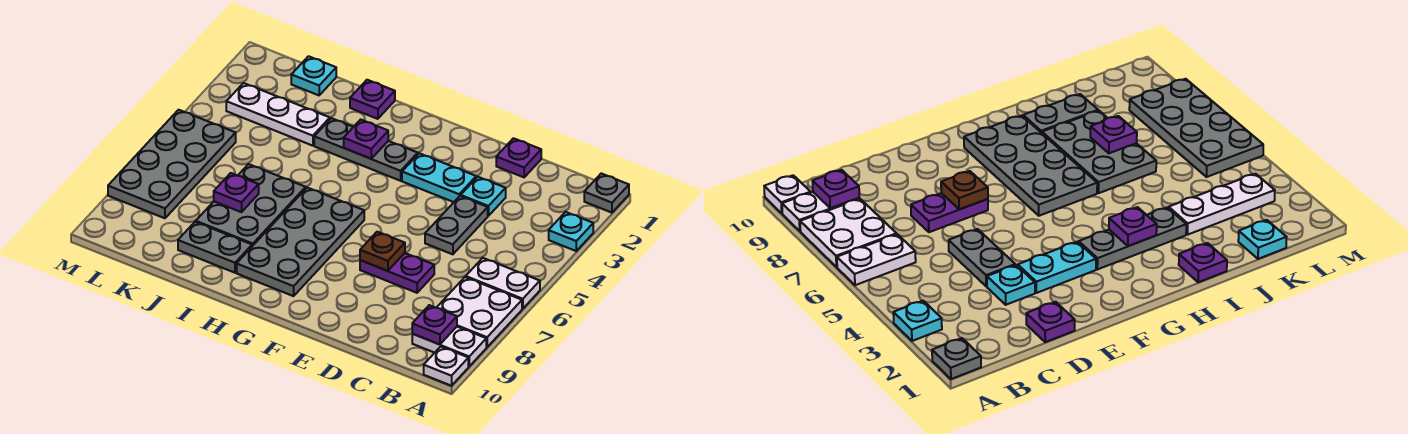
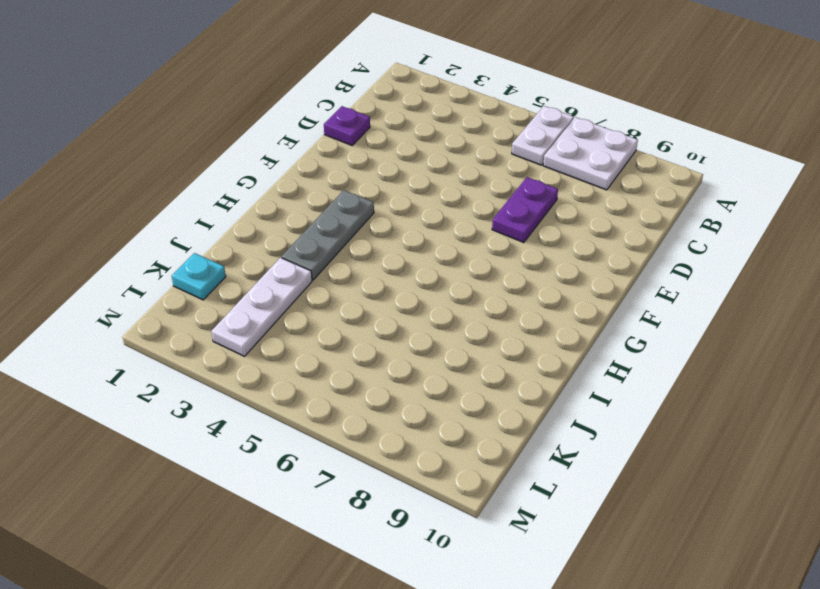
none -> grey 1x1 plate [584,173,629,213]
none -> cyan 1x1 plate [549,212,593,251]
none -> white 1x2 plate [412,327,486,366]

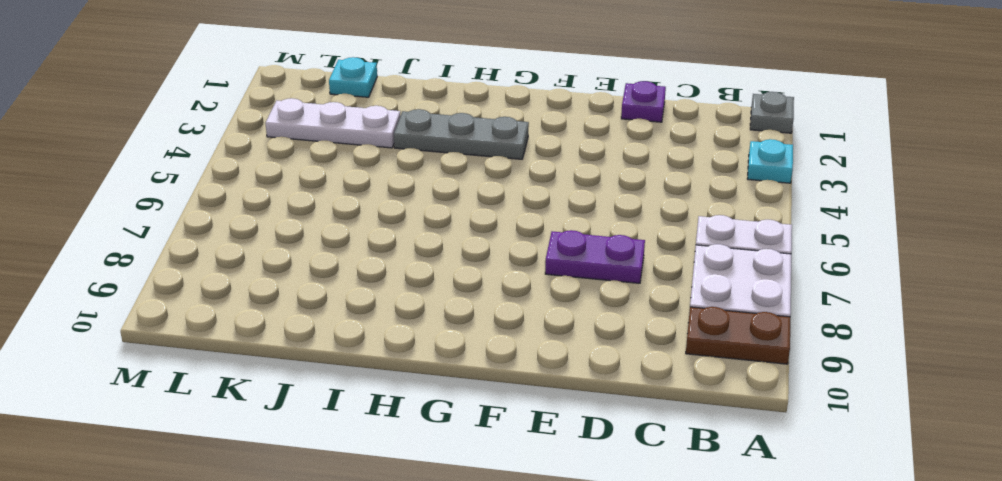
brown 1x2 plate [686,307,790,364] -> white 1x2 plate [412,327,486,366]
none -> white 1x1 plate [424,347,468,386]
none -> cyan 1x1 plate [461,177,506,216]
none -> grey 1x2 plate [425,196,488,254]

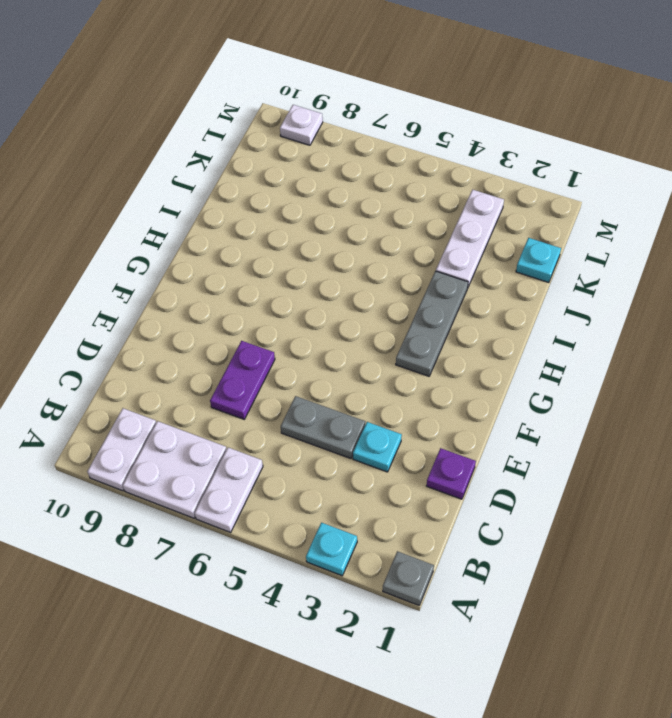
white 1x1 plate [280,105,323,145] -> white 1x1 plate moved to [424,347,468,386]
none -> cyan 1x2 plate [402,153,476,202]
none -> grey 2x4 plate [237,188,364,296]
none -> purple 1x1 plate [350,80,395,119]

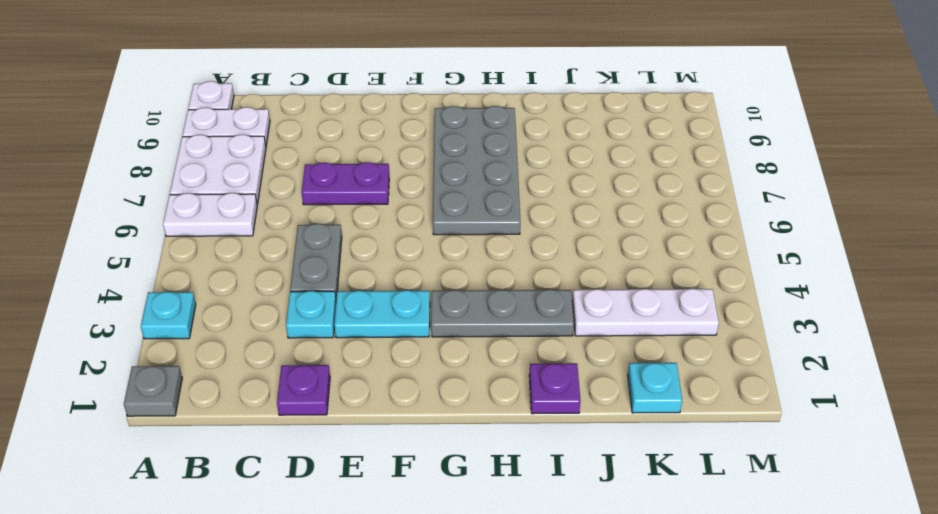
none -> grey 2x3 plate [196,164,306,246]
none -> grey 1x2 plate [178,222,252,273]
none -> grey 2x4 plate [108,110,236,218]

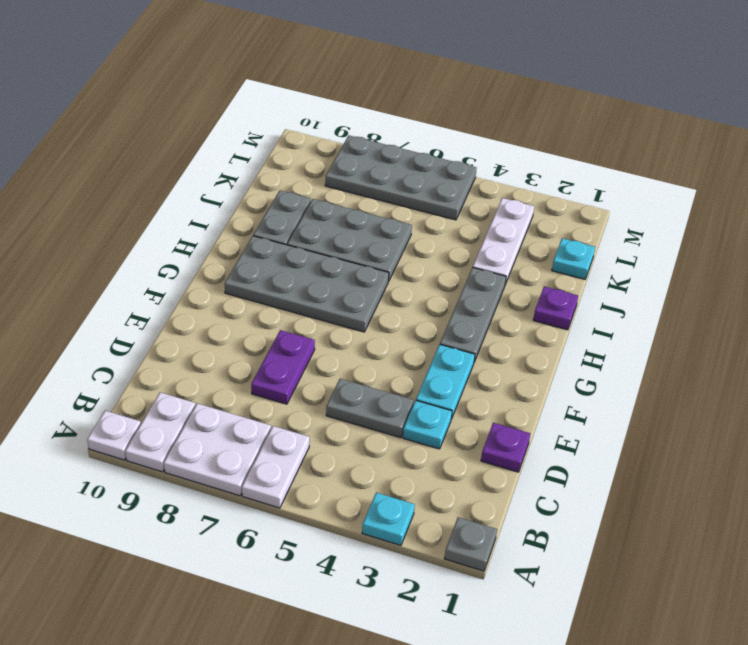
none -> purple 1x1 plate [412,305,457,344]
none -> brown 1x1 plate [360,232,405,271]
none -> purple 1x1 plate [344,120,388,159]

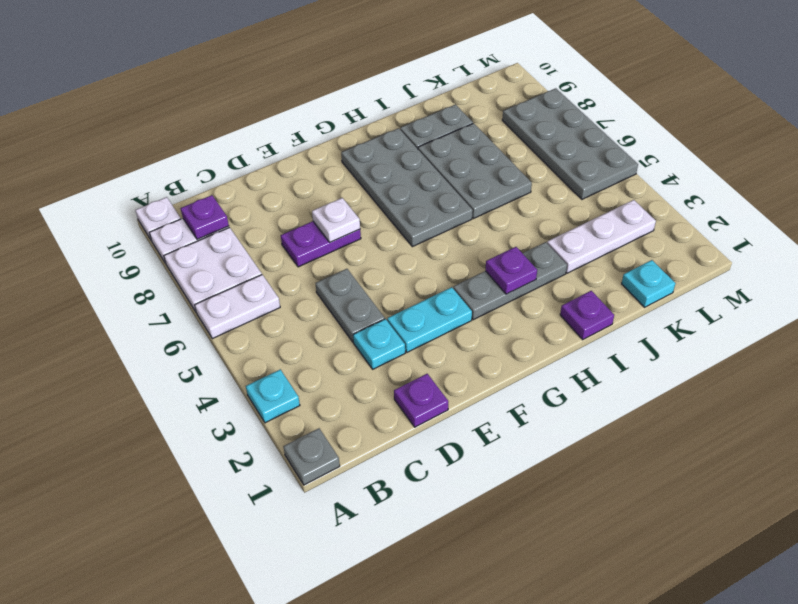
white 1x1 plate [312,198,360,242] -> brown 1x1 plate [360,232,405,271]
none -> purple 1x1 plate [214,173,259,212]

